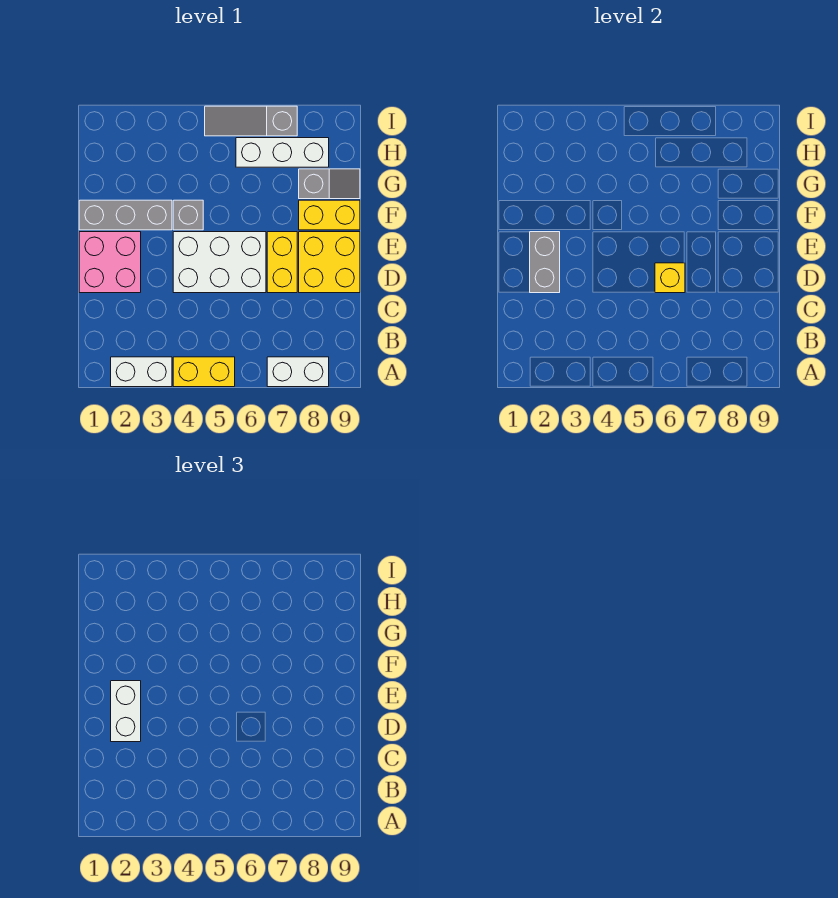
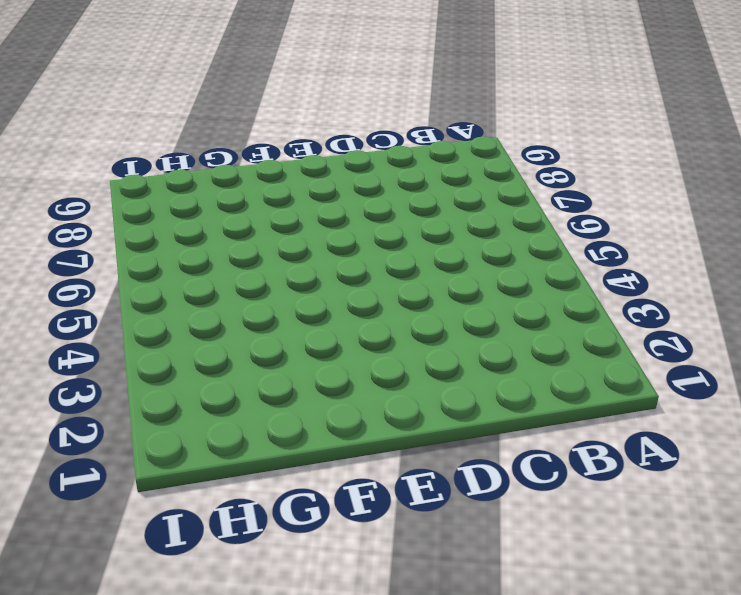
none -> white 1x2 brick [111,357,172,387]
none -> yellow 1x2 brick [173,357,235,387]
none -> white 1x2 brick [267,357,329,387]

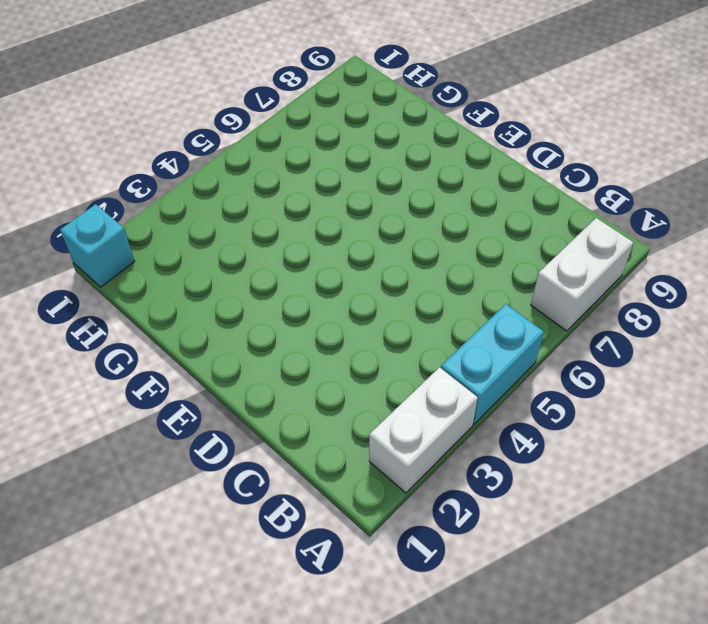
cyan 1x2 brick [441,304,544,424] -> yellow 1x2 brick [173,357,235,387]
cyan 1x1 brick [60,204,135,287] -> none
none -> pink 2x2 brick [79,232,141,293]
none -> white 2x3 brick [173,232,266,293]
none -> yellow 1x2 brick [267,232,297,293]

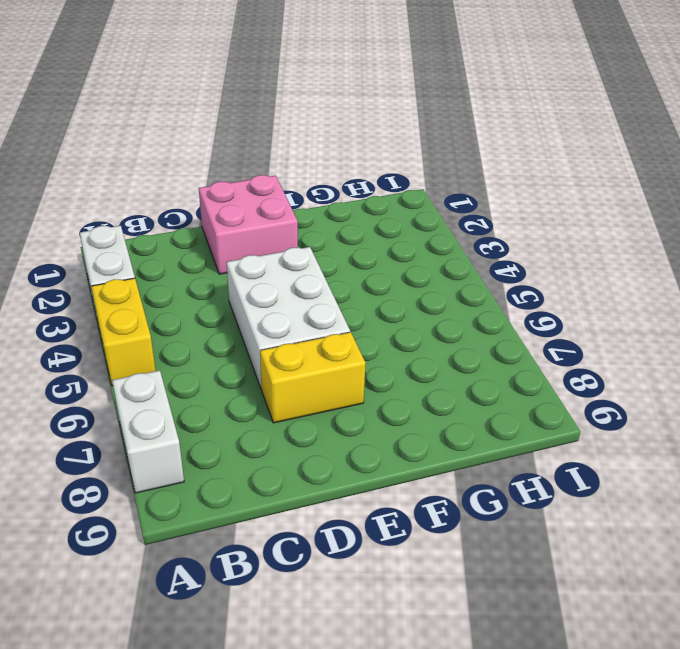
none -> yellow 2x2 brick [299,232,360,293]
none -> grey 1x3 brick [79,200,172,230]
none -> grey 1x1 brick [173,200,203,230]

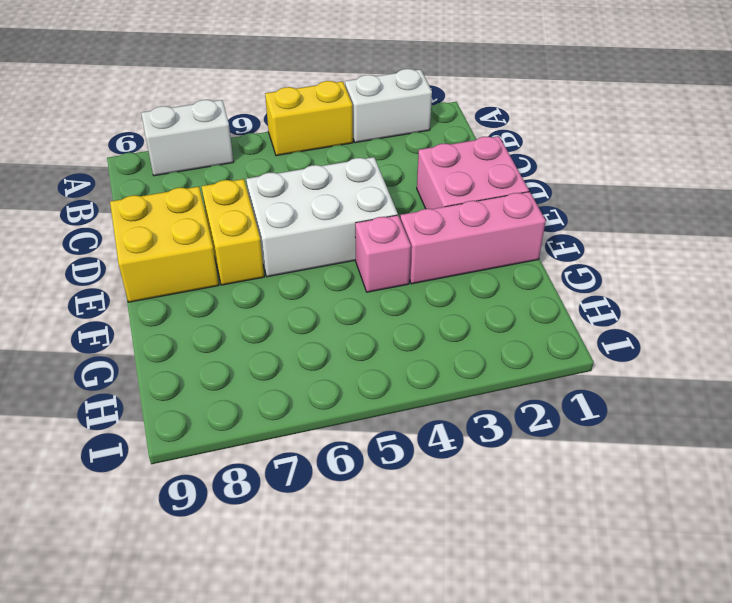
pink 1x3 brick [400,192,546,284] -> grey 1x3 brick [79,200,172,230]
pink 1x1 brick [355,215,411,292] -> grey 1x1 brick [173,200,203,230]
none -> yellow 1x2 brick [299,200,360,230]
none -> grey 1x2 slope [299,169,360,199]
none -> white 1x3 brick [236,138,329,167]

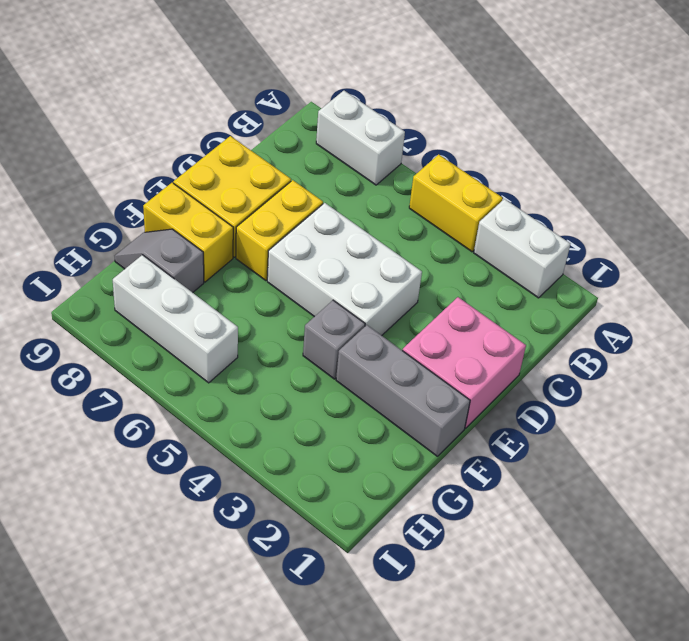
none -> grey 1x3 slope [205,106,297,136]
none -> grey 1x2 brick [530,232,560,293]
none -> yellow 1x1 brick [655,263,685,293]

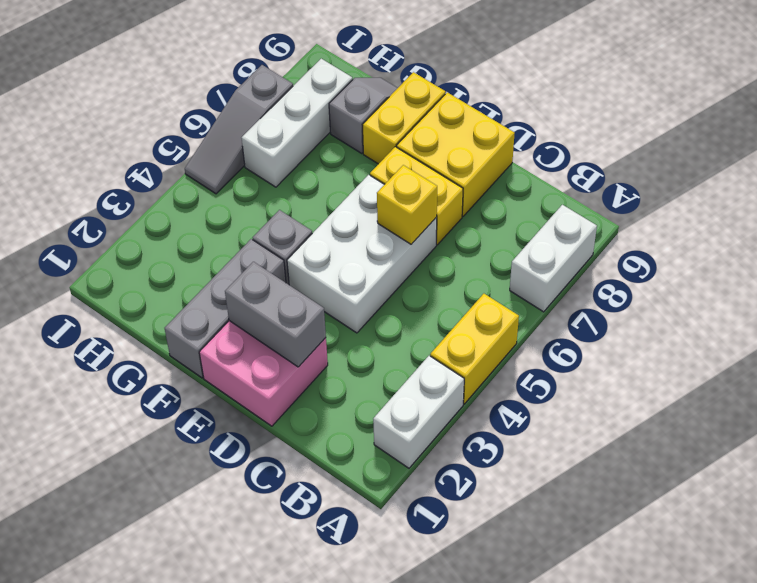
none -> white 1x2 brick [111,681,141,742]

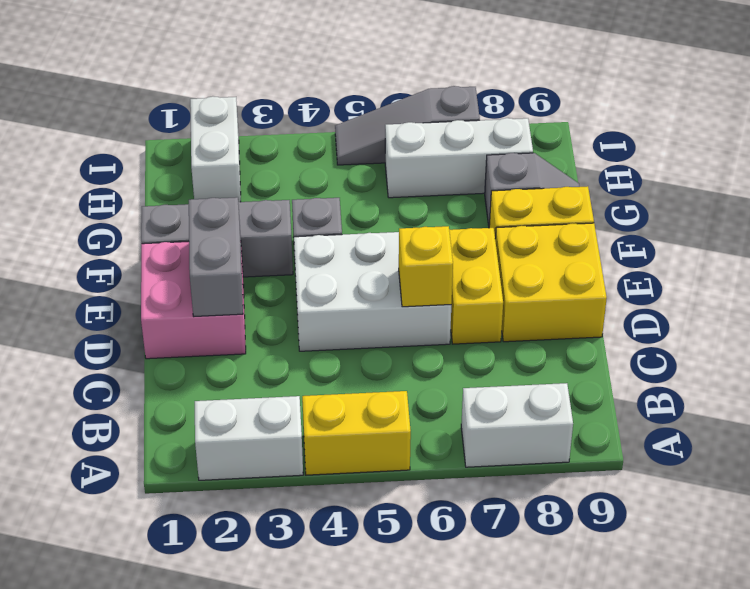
white 1x2 brick [190,96,241,202] -> white 1x2 brick moved to [111,681,141,742]

